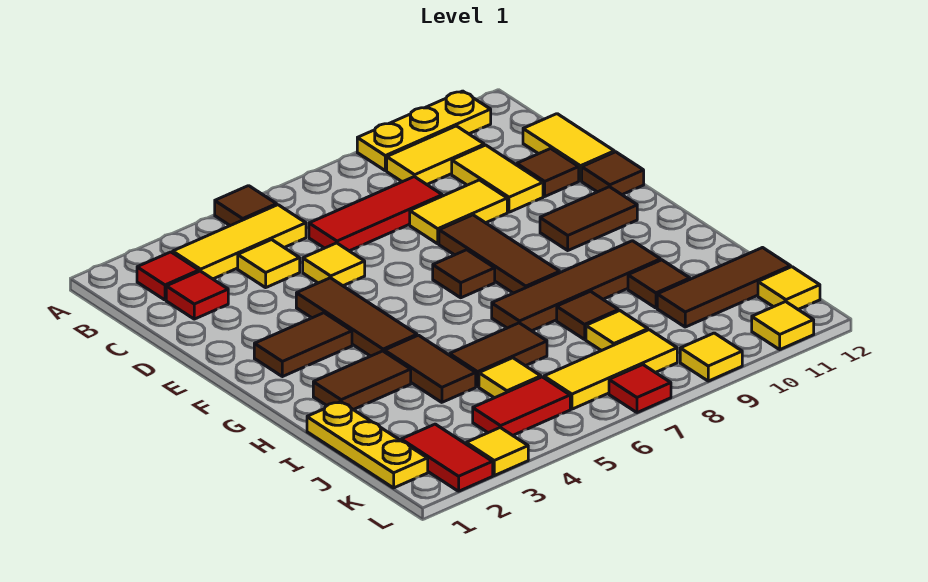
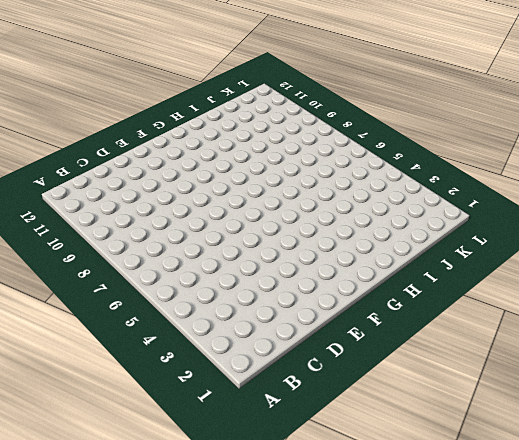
none -> brown 1x1 tile [215,186,277,226]
none -> yellow 1x3 plate [357,91,491,171]
none -> red 1x1 tile [137,252,199,300]
none -> yellow 1x3 tile [173,205,306,279]

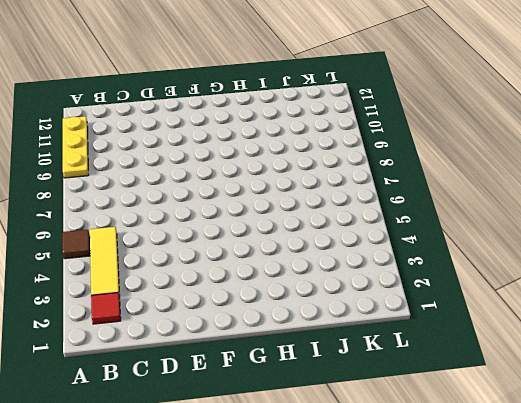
none -> yellow 1x2 tile [387,126,484,184]
none -> red 1x1 tile [166,271,228,319]
none -> yellow 1x1 tile [238,240,300,288]
none -> red 1x3 tile [309,177,442,251]

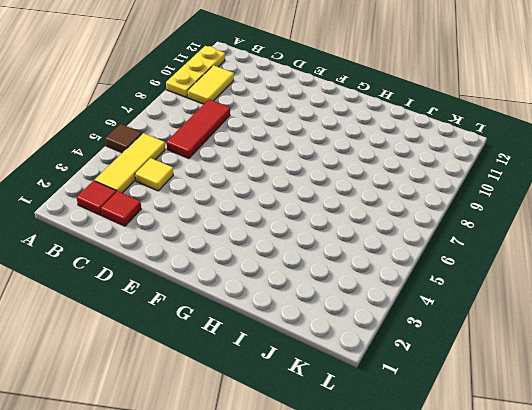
none -> yellow 1x2 tile [452,145,543,212]
none -> yellow 1x2 tile [523,114,614,181]
none -> yellow 1x1 tile [303,243,365,286]
none -> yellow 1x2 tile [410,180,507,244]

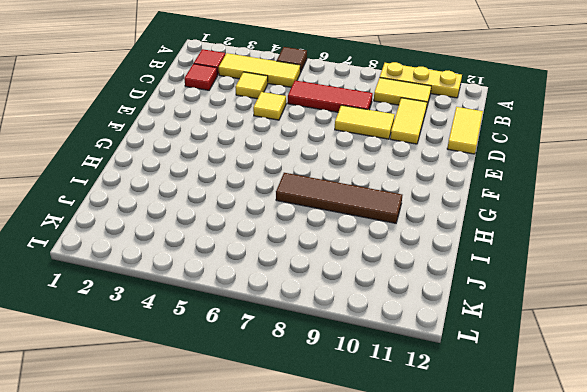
none -> brown 1x1 tile [517,149,579,196]
none -> brown 1x3 tile [296,278,417,356]
none -> brown 1x3 tile [439,215,560,293]
none -> brown 1x1 tile [582,152,644,195]

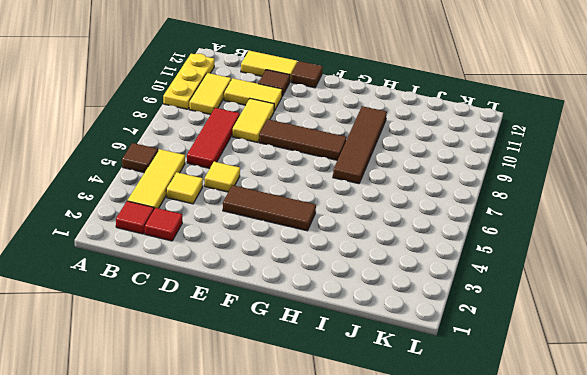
none -> brown 1x2 tile [254,313,352,377]
none -> brown 1x1 tile [433,250,495,298]
none -> brown 1x2 tile [540,187,637,250]
none -> brown 1x2 tile [313,351,411,410]

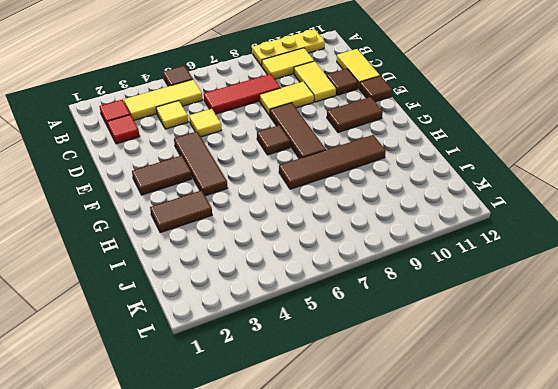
none -> brown 1x2 tile [385,335,476,402]
none -> yellow 1x3 plate [307,402,428,488]
none -> brown 1x2 tile [450,323,547,387]
none -> brown 1x1 tile [557,291,618,339]

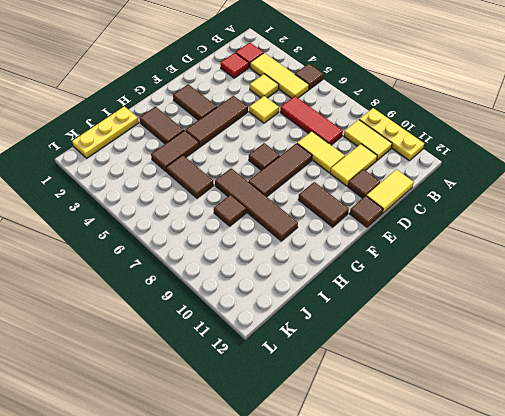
none -> brown 1x1 tile [628,260,690,308]
none -> yellow 1x1 tile [479,358,541,398]
none -> yellow 1x1 tile [586,311,648,351]
none -> brown 1x3 tile [657,248,791,327]

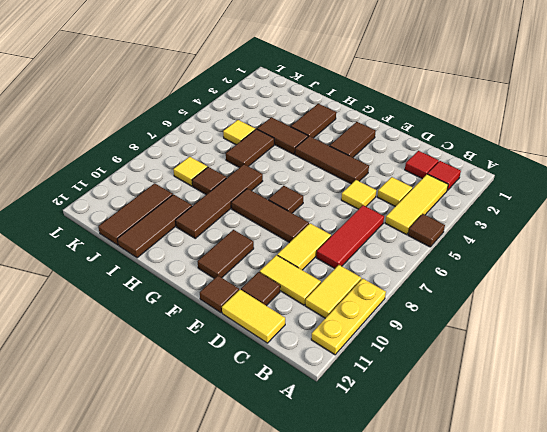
brown 1x3 tile [117,194,192,258] -> brown 1x1 tile [628,260,690,308]
none -> yellow 1x3 plate [307,402,428,488]
none -> red 1x2 tile [401,424,493,491]
none -> red 1x2 tile [473,377,570,435]
none -> yellow 1x3 tile [544,330,677,409]

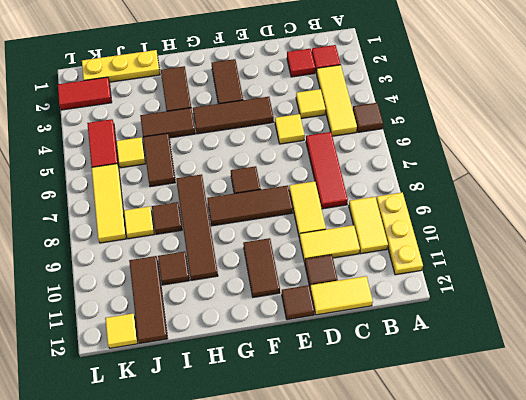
none -> yellow 1x1 tile [466,427,528,476]
none -> red 1x1 tile [609,365,671,413]
none -> yellow 1x1 tile [680,333,742,381]
none -> yellow 1x1 tile [752,302,814,349]

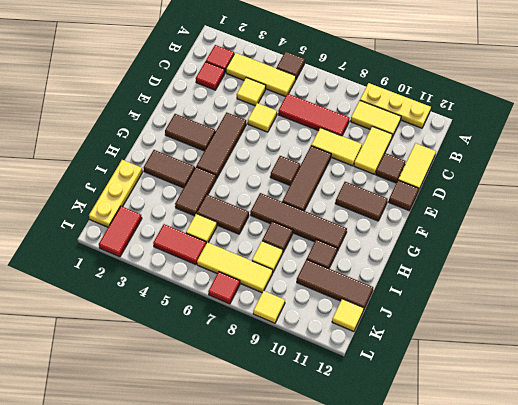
none -> yellow 1x1 tile [466,427,528,476]
none -> yellow 1x1 tile [752,302,814,349]

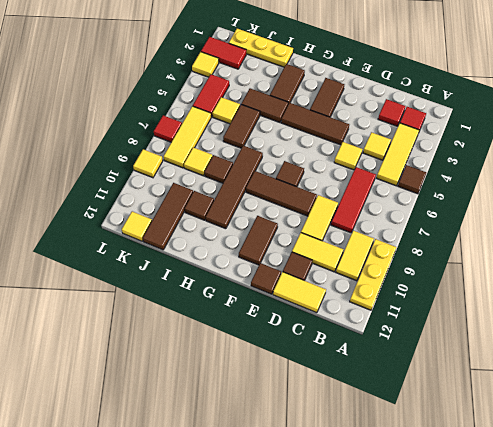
none -> yellow 1x1 tile [752,302,814,349]

